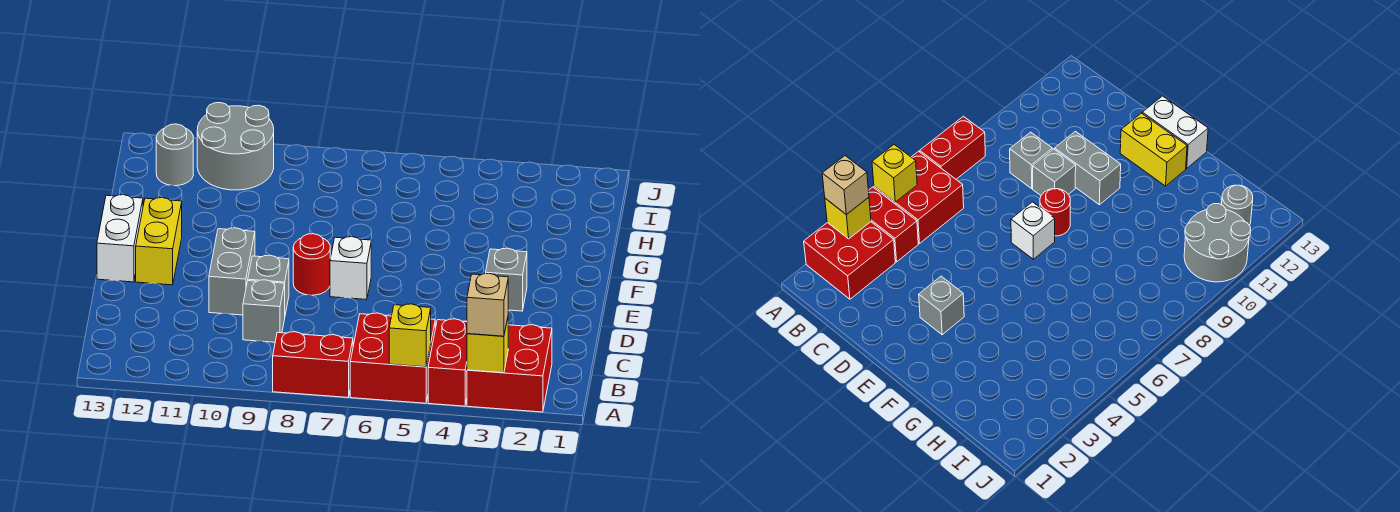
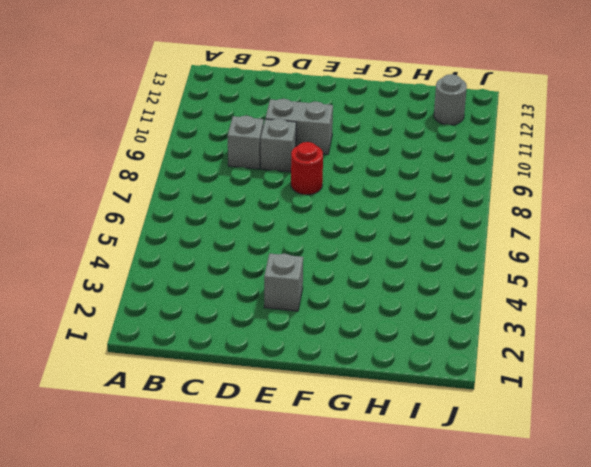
none -> red 2x2 brick [467,325,552,412]
none -> red 1x2 brick [428,319,467,406]
none -> red 2x2 brick [350,313,435,403]

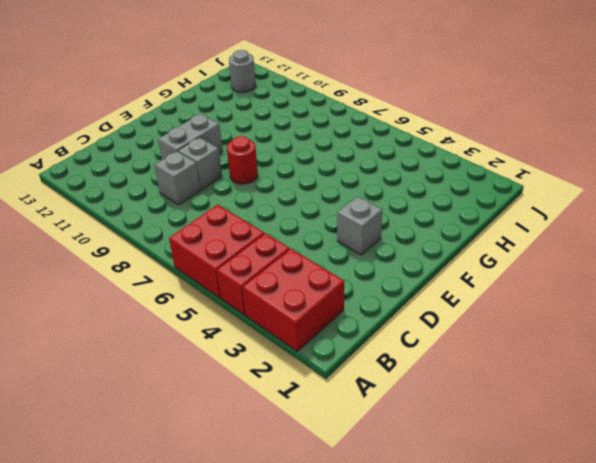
none -> red 1x2 brick [273,332,353,397]
none -> white 1x1 brick [330,237,371,300]
none -> yellow 1x2 brick [136,198,182,285]

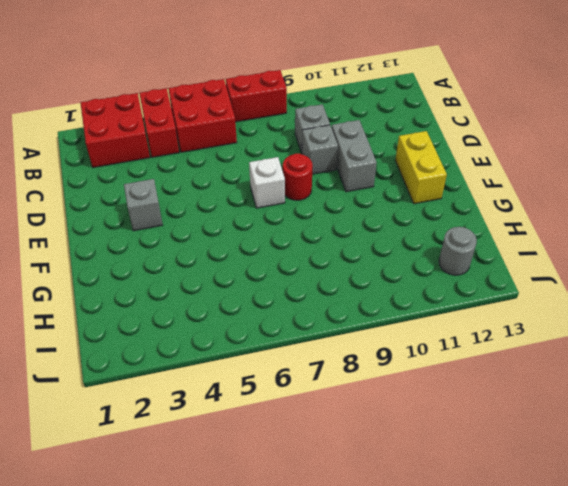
none -> white 1x2 brick [97,195,143,282]
none -> grey 2x2 round brick [197,103,274,190]
none -> yellow 1x1 brick [467,318,508,373]

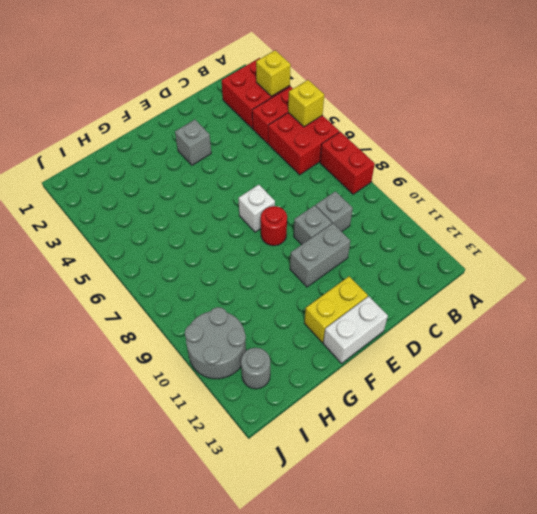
none -> tan 1x1 brick [467,273,509,336]

